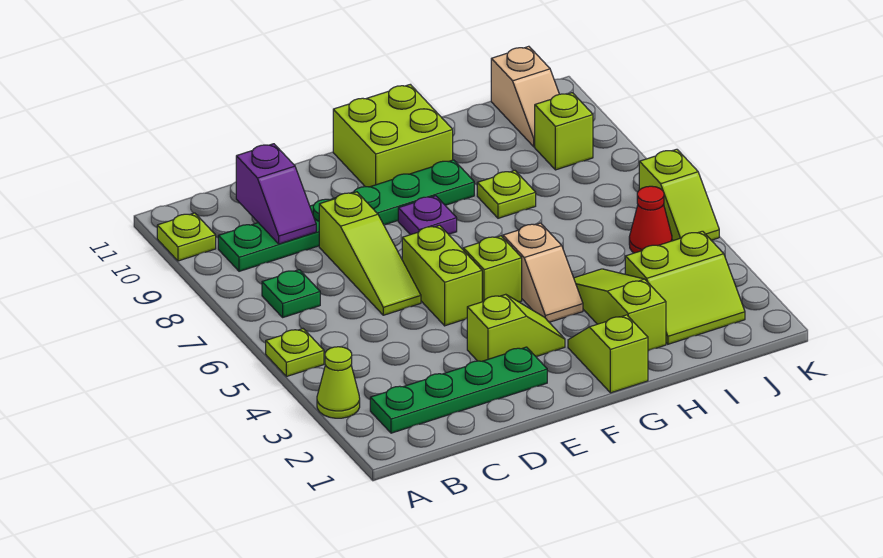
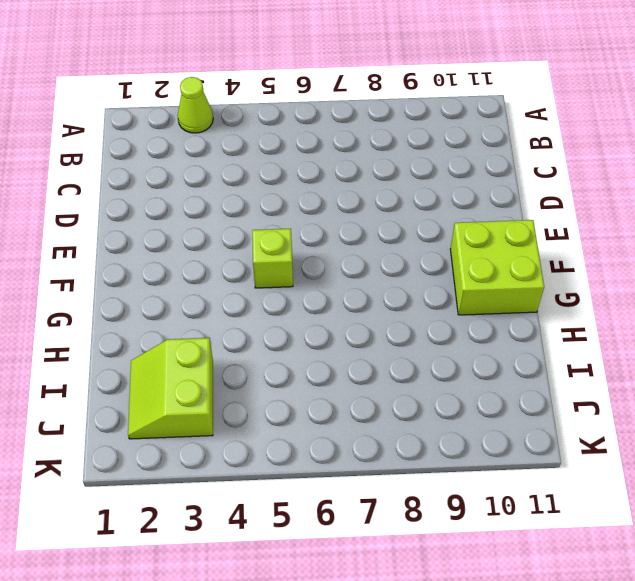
none -> lime 1x1 plate [266,329,324,377]
none -> lime 1x1 plate [157,213,216,261]
none -> green 1x4 plate [370,347,547,433]

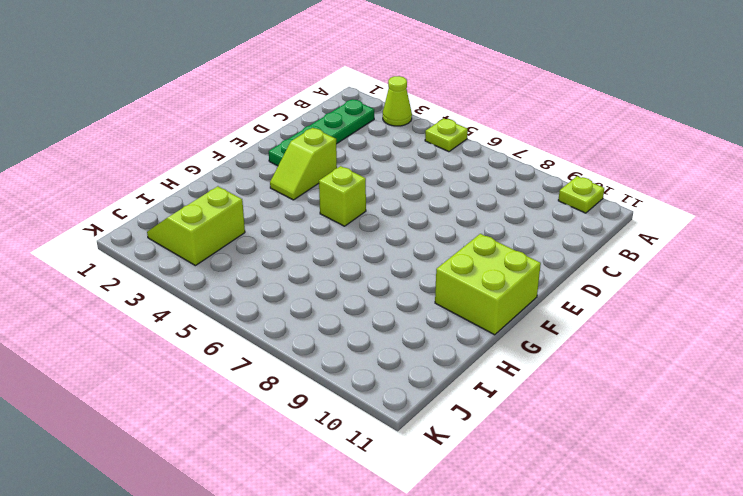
none -> green 1x1 plate [262,270,320,317]
none -> green 1x6 plate [218,160,474,271]
none -> lime 1x3 slope [319,192,421,315]

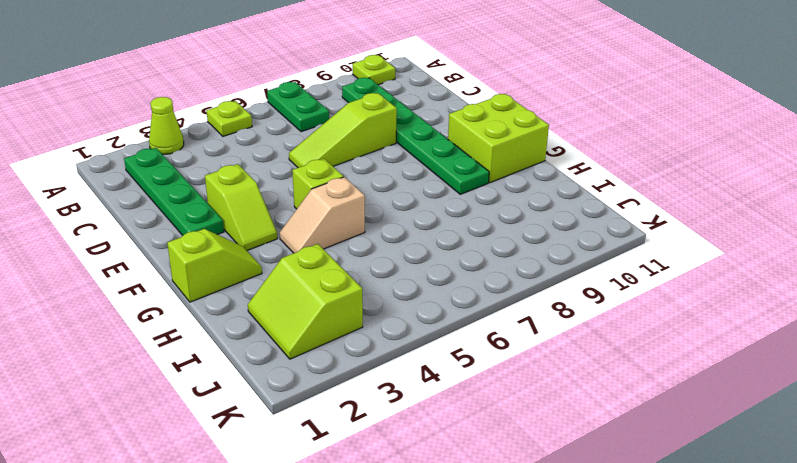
green 1x2 plate [267,82,329,132] -> green 1x1 plate [262,270,320,317]
none -> lime 1x2 brick [402,225,482,326]
none -> purple 1x1 plate [398,196,457,235]
none -> lime 1x3 slope [574,269,666,351]

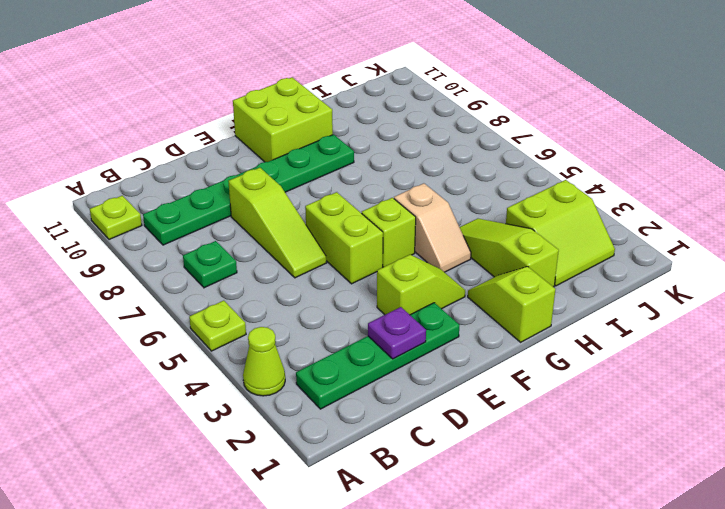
purple 1x1 plate [368,307,426,359] -> purple 1x1 plate moved to [398,196,457,235]
none -> lime 1x1 plate [477,170,536,218]
none -> red 1x1 cone [629,186,672,253]
none -> lime 1x1 brick [535,93,593,170]

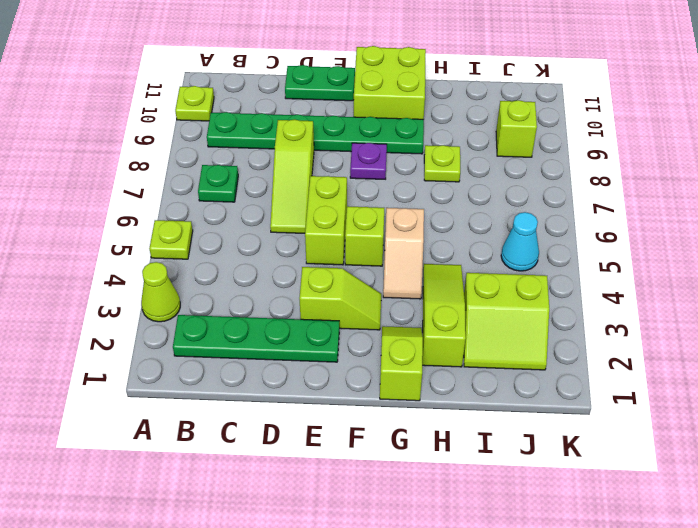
green 1x2 plate [285,65,355,101] -> none
cyan 1x1 cone [501,212,539,271] -> red 1x1 cone [629,186,672,253]
none -> tan 1x2 slope [491,46,559,147]
none -> lime 1x2 slope [639,149,719,241]
none -> purple 1x2 slope [236,144,316,244]

